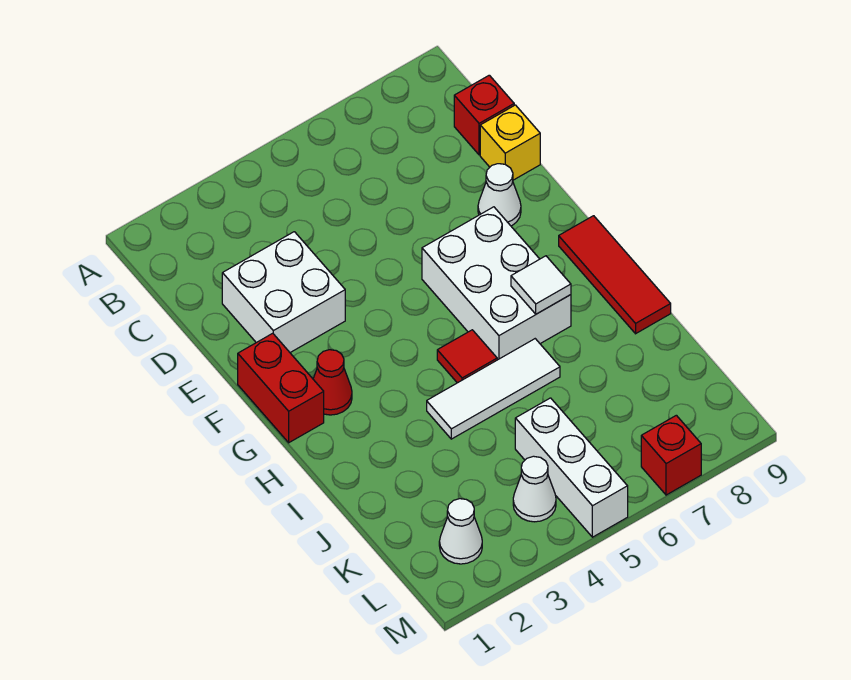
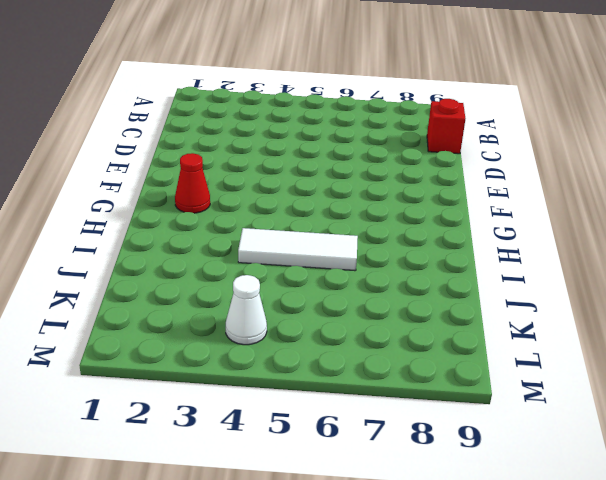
none -> white 2x2 brick [222,232,345,352]
none -> yellow 1x1 brick [480,105,540,180]
none -> white 1x1 cone [478,164,521,226]

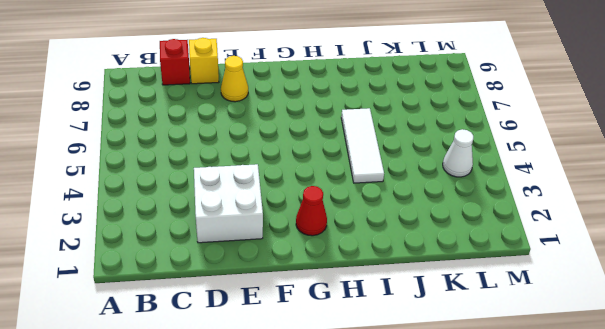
yellow 1x1 cone [221,56,248,102] -> white 1x1 cone [478,164,521,226]
none -> red 1x2 brick [238,333,324,443]
none -> white 2x3 brick [422,207,571,360]
none -> red 1x3 tile [559,216,671,334]

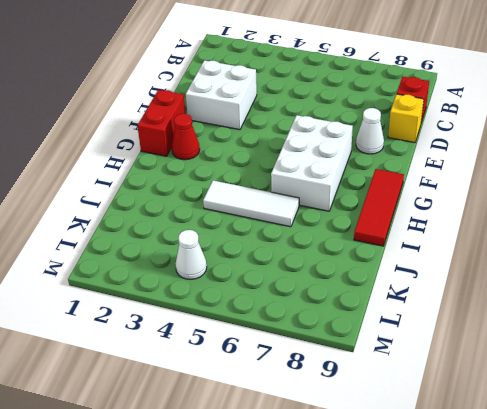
none -> red 1x1 tile [437,330,497,383]
none -> white 1x3 brick [515,398,628,537]
none -> white 1x1 cone [439,499,482,564]

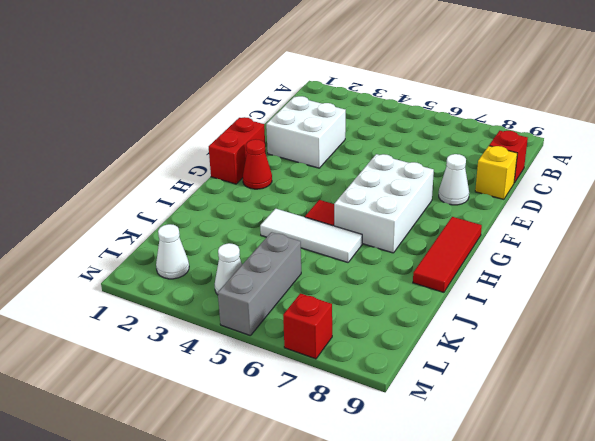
grey 1x3 brick [218,232,301,336] -> white 1x3 brick [515,398,628,537]
none -> white 1x1 tile [511,256,571,314]

